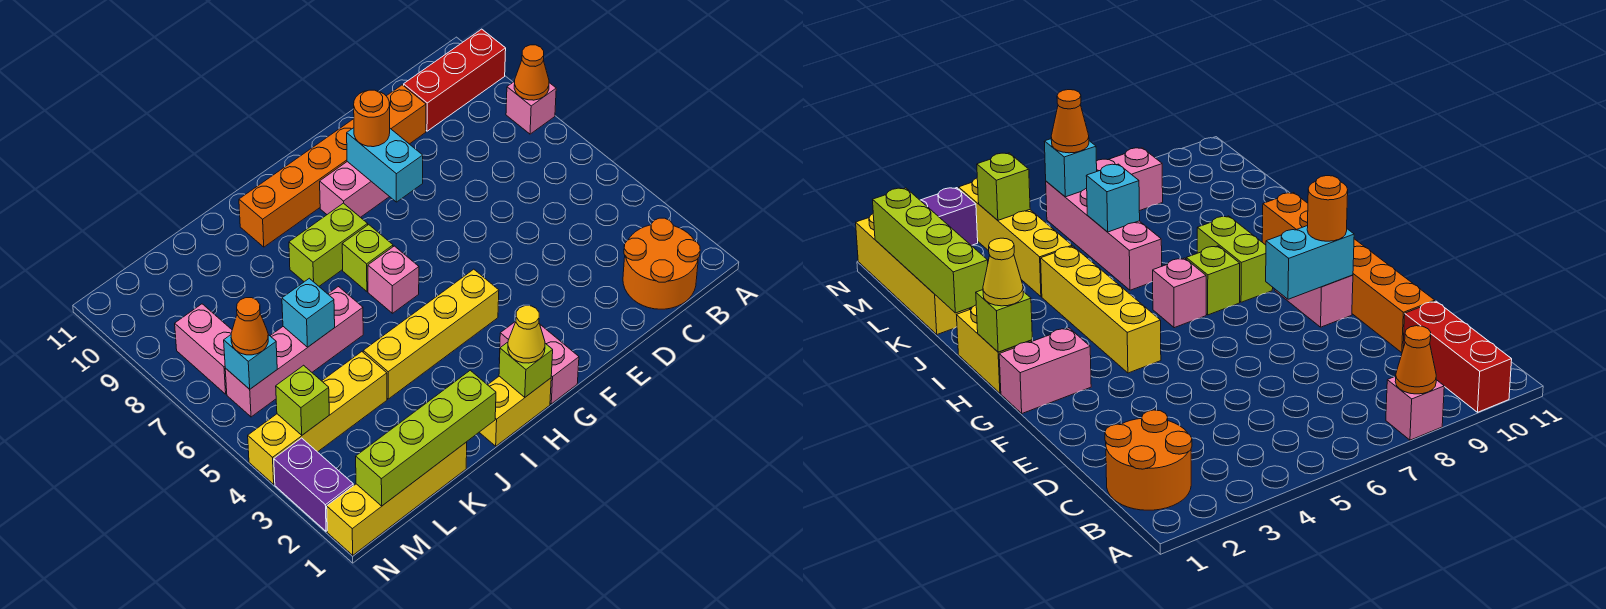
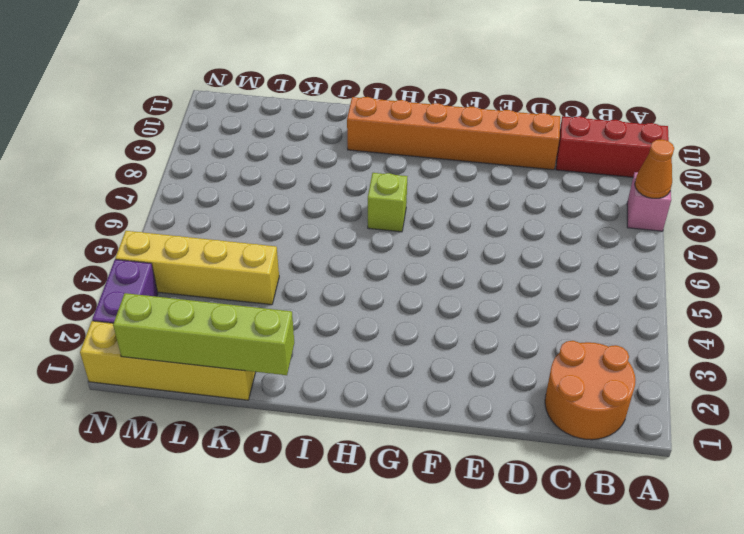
none -> pink 1x2 brick [320,162,389,217]
none -> pink 1x2 brick [499,321,579,404]
none -> yellow 1x4 brick [363,269,499,399]

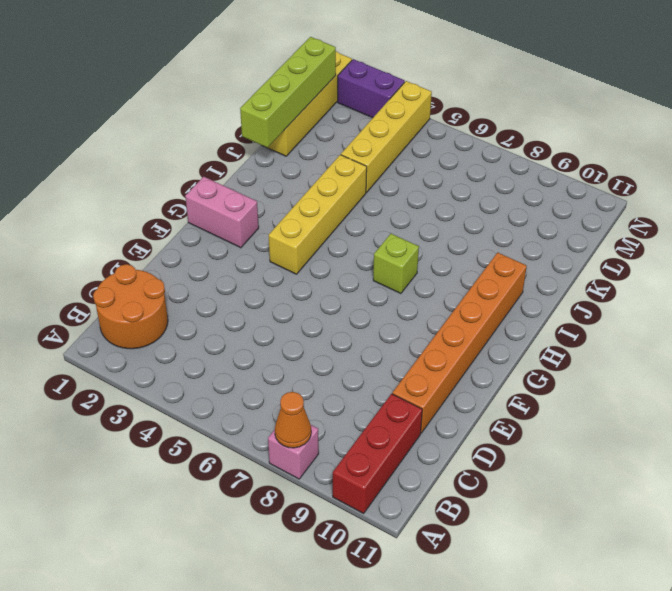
none -> pink 1x2 brick [320,162,389,217]
none -> yellow 1x2 brick [479,376,551,446]
none -> pink 1x1 brick [368,246,419,313]

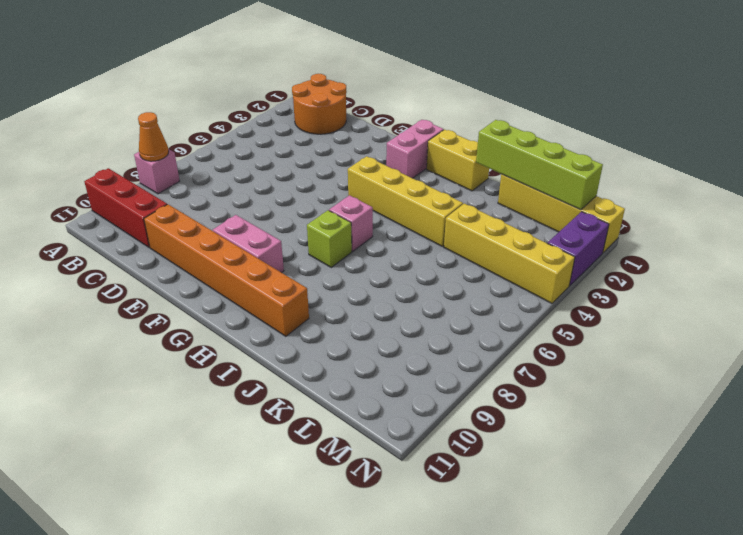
none -> lime 1x2 brick [289,203,368,286]
none -> pink 1x4 brick [225,287,363,417]
none -> pink 1x2 brick [175,304,232,394]

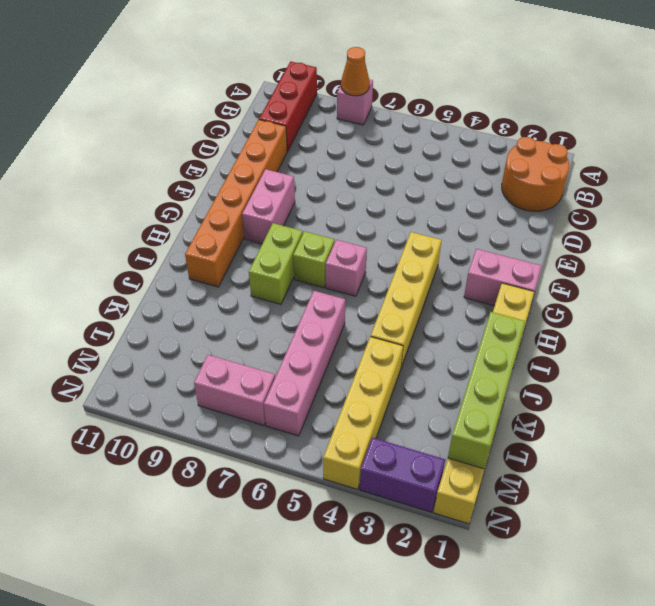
none -> cyan 1x2 brick [347,128,423,202]
none -> lime 1x1 brick [499,342,553,397]
none -> cyan 1x1 brick [282,278,335,347]

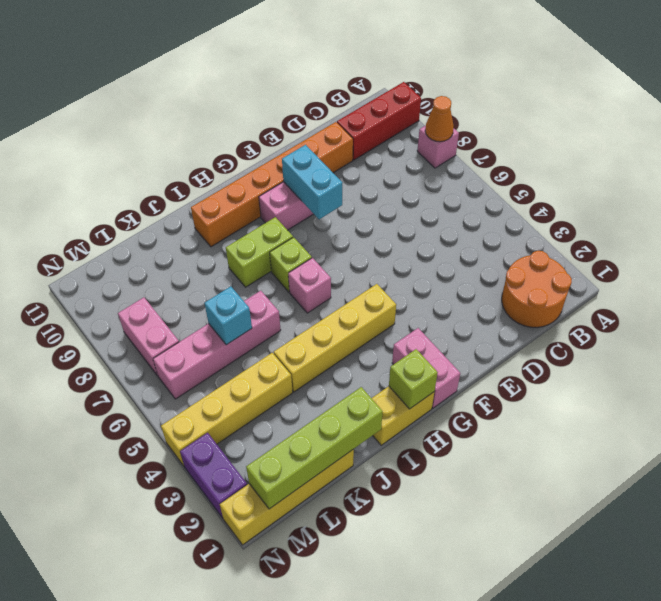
none -> lime 1x1 brick [276,365,329,435]
none -> cyan 1x1 brick [224,335,277,389]
none -> orange 1x1 round brick [354,90,390,147]

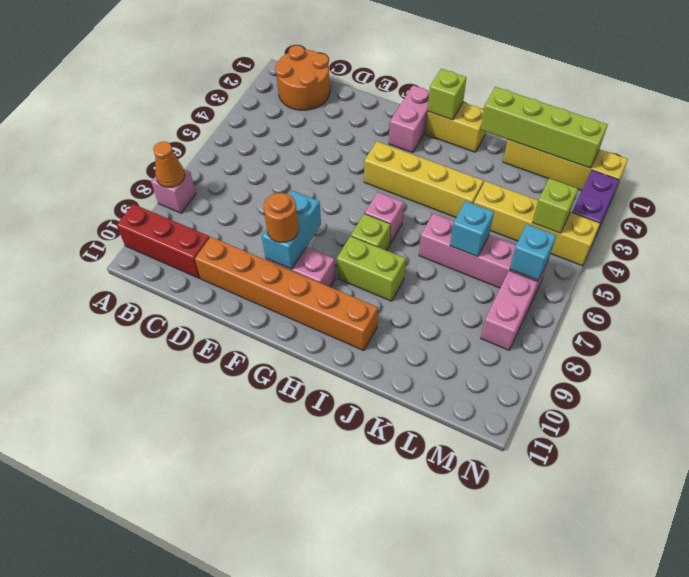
none -> yellow 1x1 cone [508,306,545,363]
none -> orange 1x1 cone [231,298,268,355]

